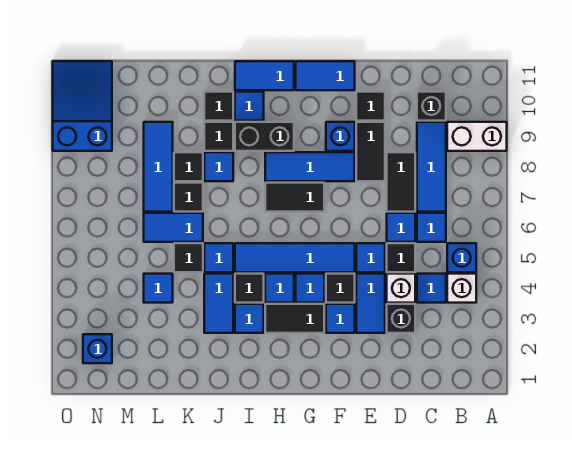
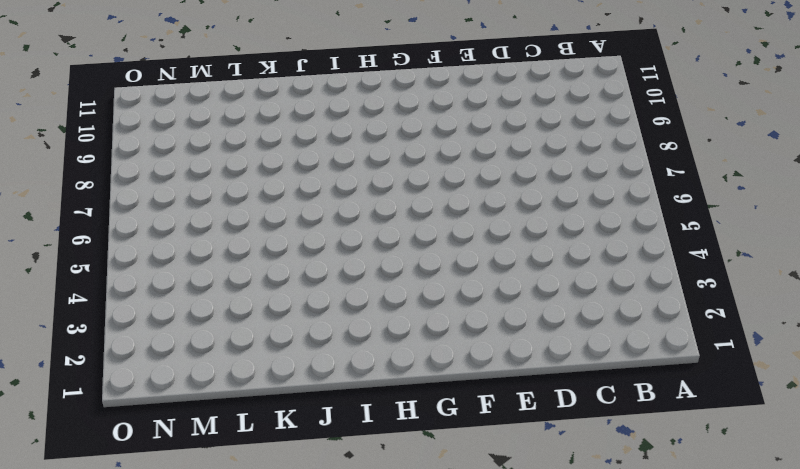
none -> white 1x2 brick [447,122,507,151]
none -> white 1x1 brick [447,274,476,303]
none -> blue 1x1 brick [447,243,476,272]
none -> blue 1x1 tile [417,274,446,303]

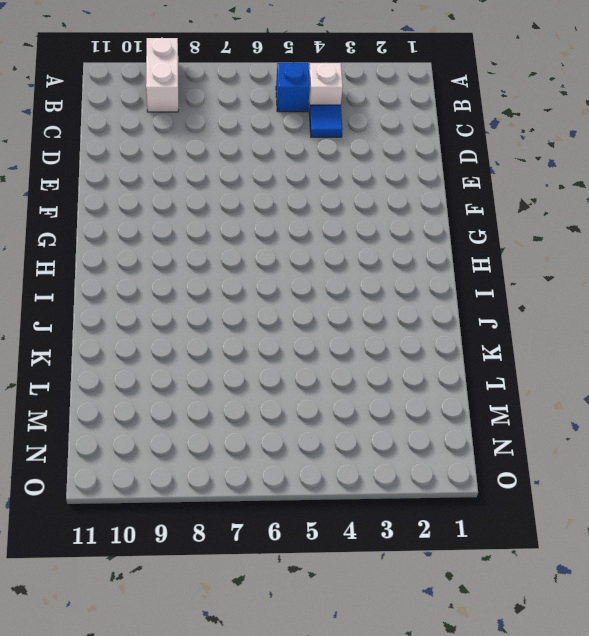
none -> blue 1x1 tile [417,213,446,242]
none -> blue 1x3 tile [417,122,446,212]
none -> black 1x1 brick [417,92,446,121]
none -> black 1x1 brick [387,304,415,333]

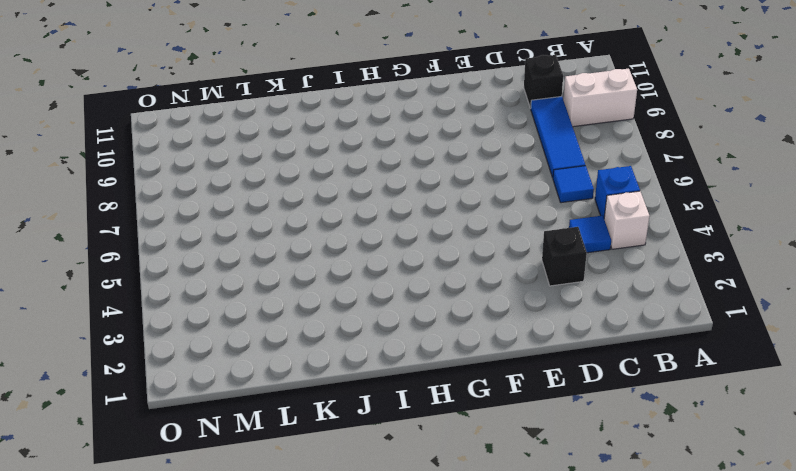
none -> white 1x1 brick [387,274,415,303]
none -> black 1x1 tile [387,243,415,272]
none -> blue 1x1 tile [387,213,415,242]
none -> black 1x2 tile [387,152,415,212]

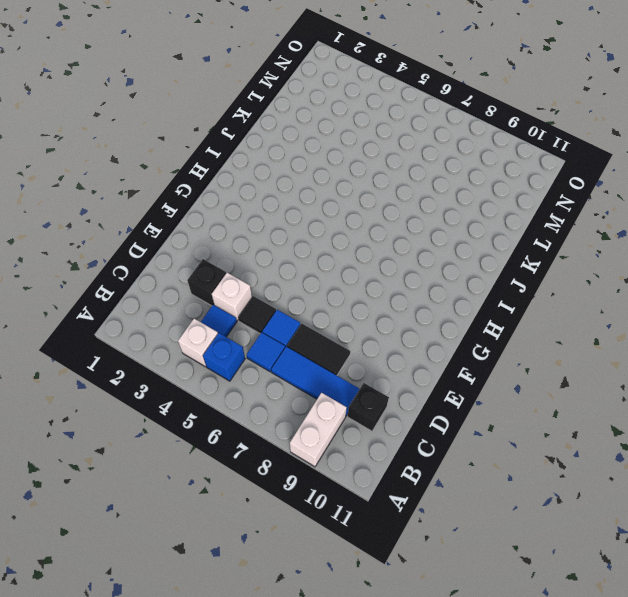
none -> blue 1x2 tile [356,274,385,333]
none -> blue 1x1 tile [356,243,385,272]
none -> black 1x2 tile [356,122,385,181]
none -> black 1x1 tile [356,92,385,121]

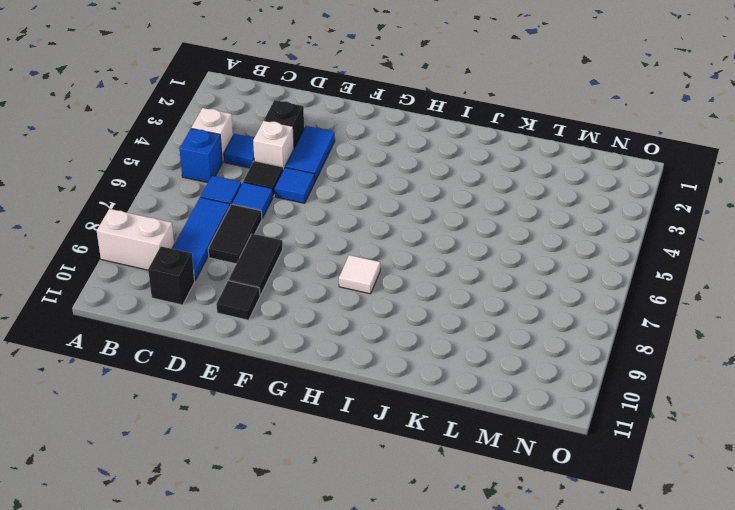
white 1x1 tile [339,255,380,294] -> blue 1x3 tile [265,152,355,181]
none -> blue 1x1 tile [326,304,355,333]
none -> black 1x1 tile [326,274,355,303]
none -> blue 1x4 tile [235,243,355,272]
none -> blue 1x1 brick [326,122,355,151]

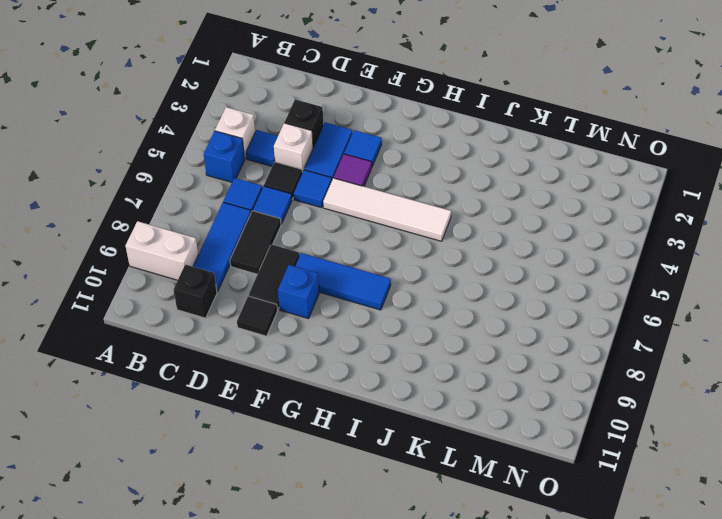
purple 1x1 tile [334,154,372,186] -> black 1x1 tile [326,274,355,303]
white 1x4 tile [323,178,451,241] -> blue 1x4 tile [235,243,355,272]
none -> blue 1x2 tile [296,61,355,90]
none -> black 1x2 tile [265,304,324,333]
none -> blue 1x1 tile [296,274,324,303]
none -> black 1x2 tile [265,183,324,212]

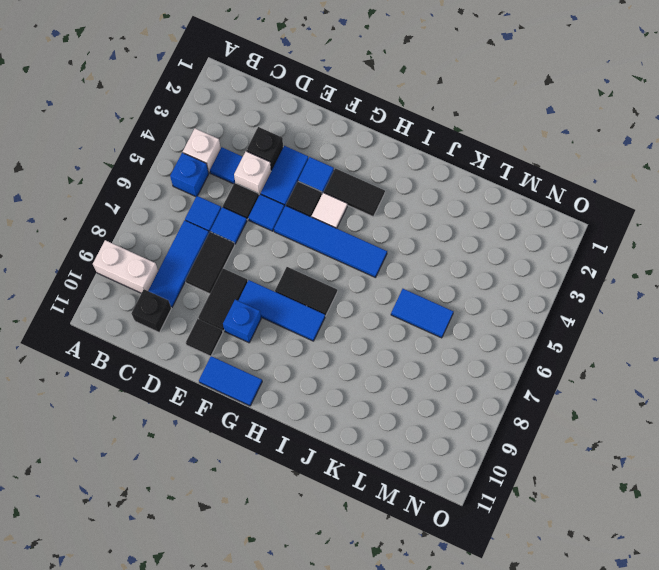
white 1x1 tile [312,192,347,228] -> blue 1x1 tile [296,274,324,303]
none -> blue 1x1 tile [265,274,294,303]
none -> black 1x2 brick [235,122,294,151]
none -> blue 1x2 tile [235,61,294,90]
none -> blue 1x1 tile [235,304,264,333]

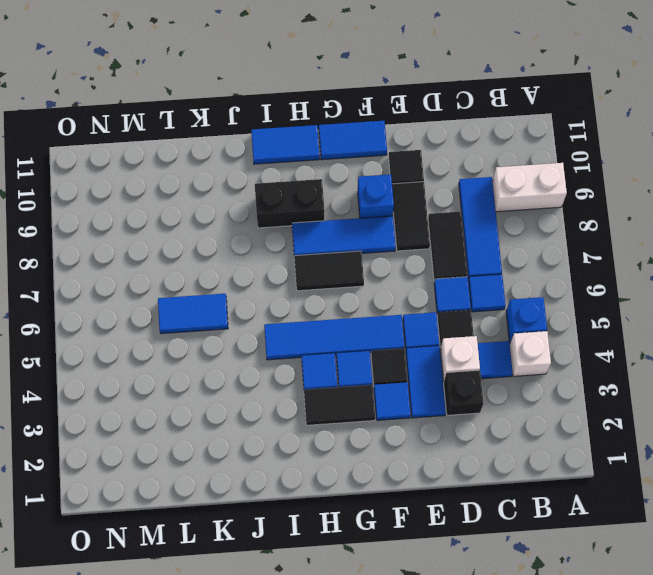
none -> black 1x1 brick [417,92,446,121]
none -> blue 1x1 tile [235,304,264,333]
none -> black 1x1 tile [235,274,264,303]
none -> blue 1x1 tile [235,92,264,121]

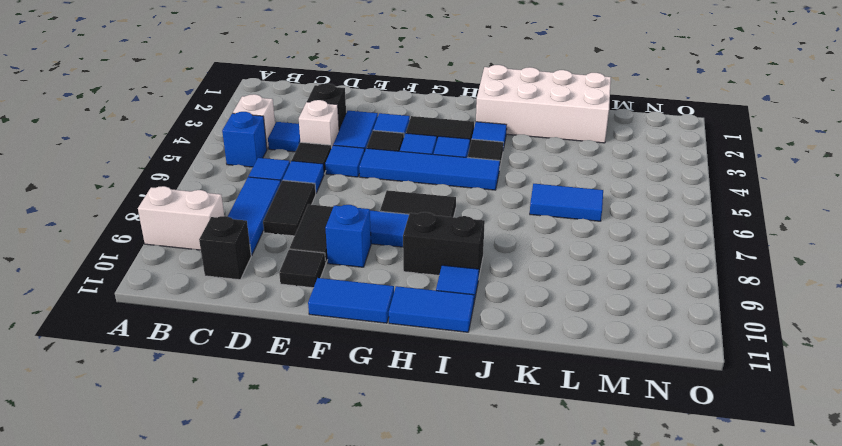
white 2x4 brick [476,65,611,143] -> none
none -> blue 1x2 tile [204,274,233,333]
none -> blue 1x1 tile [204,243,233,272]
none -> blue 1x1 tile [204,152,233,181]
none -> black 1x1 tile [204,122,233,151]

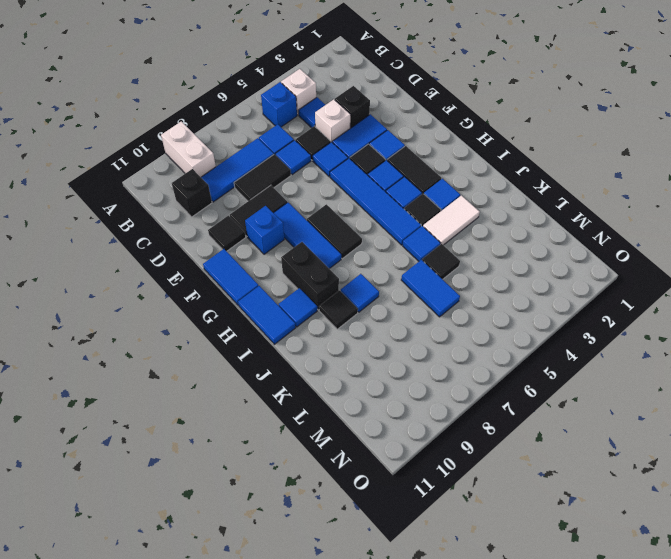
white 1x2 tile [423,196,480,245] -> blue 1x2 tile [204,274,233,333]
none -> black 1x1 tile [204,92,233,121]
none -> black 1x1 tile [174,183,203,212]
none -> black 1x1 tile [174,152,203,181]
none -> blue 1x1 tile [144,274,173,303]

